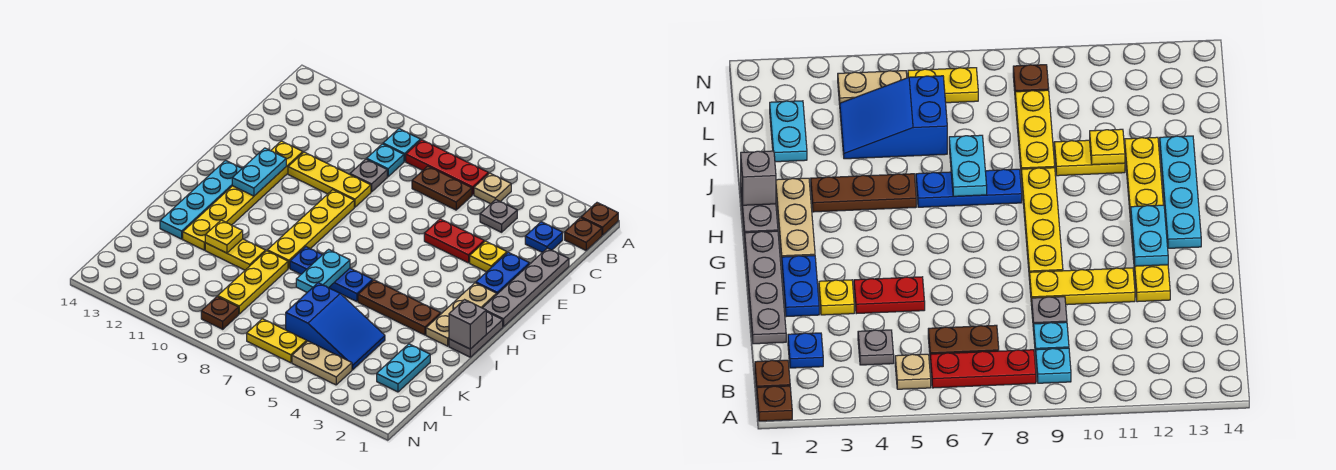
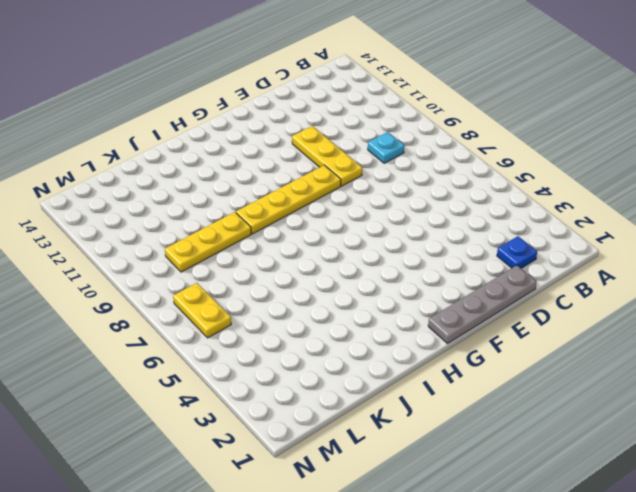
none -> brown 1x1 plate [581,203,618,235]
none -> brown 1x1 plate [565,218,602,250]
none -> tan 1x1 plate [474,173,511,204]
none -> red 1x3 plate [406,140,489,195]

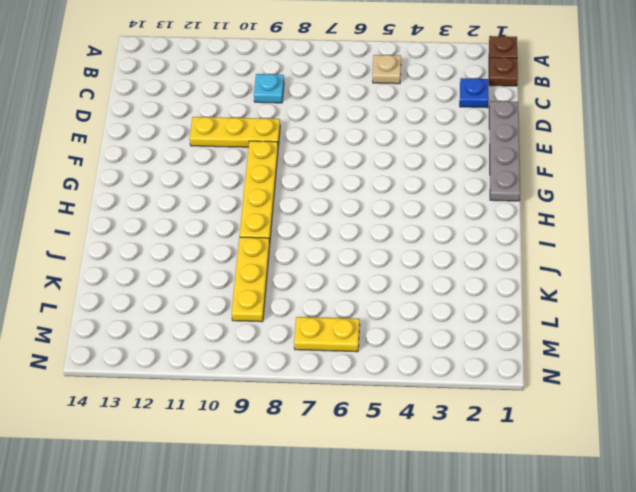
none -> red 1x3 plate [406,140,489,195]
none -> cyan 1x1 plate [383,129,420,161]
none -> grey 1x1 plate [480,200,517,232]
none -> brown 1x2 plate [412,166,472,210]

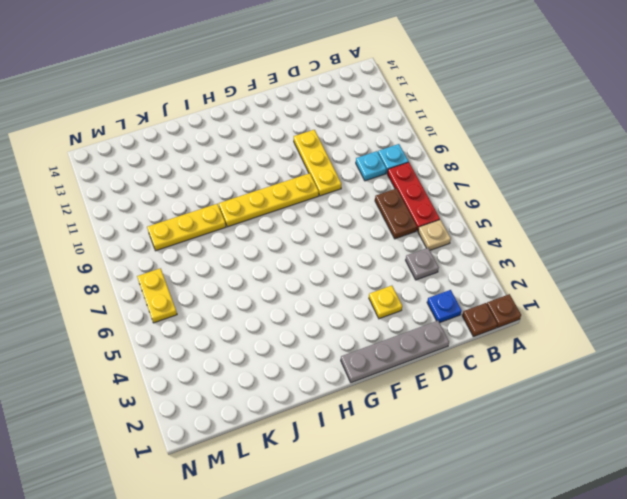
none -> grey 1x1 plate [350,159,387,192]
none -> blue 1x2 plate [476,252,530,294]
none -> red 1x2 plate [424,219,484,263]
none -> yellow 1x6 plate [183,141,303,250]

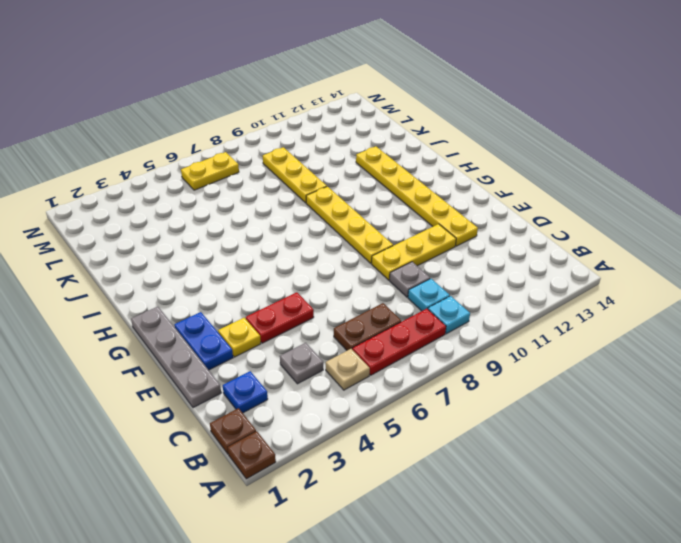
none -> tan 1x3 plate [426,283,497,346]
none -> cyan 1x4 plate [160,161,242,239]
none -> grey 1x2 plate [449,312,503,357]
none -> brown 1x3 plate [358,280,441,335]

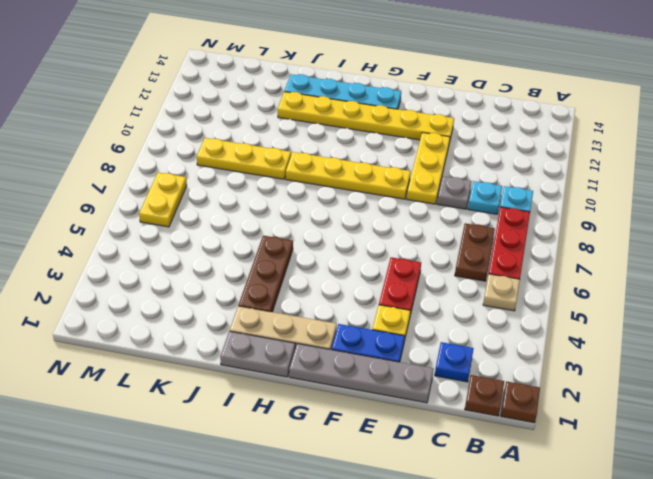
none -> grey 1x1 plate [480,200,517,232]
none -> blue 1x3 plate [290,247,373,302]
none -> yellow 1x2 plate [205,239,265,270]
none -> cyan 1x2 plate [377,344,430,392]

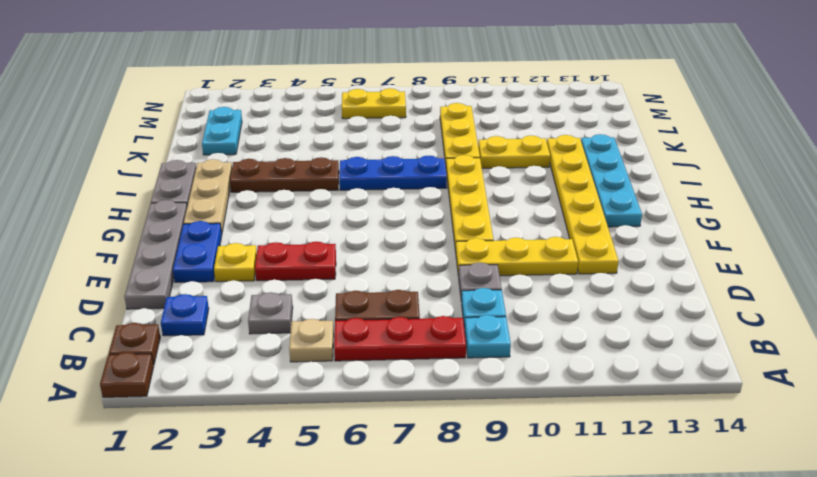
none -> blue 2x3 slope [286,283,385,370]
none -> tan 1x2 plate [292,341,352,385]
none -> brown 1x1 plate [201,296,239,329]
none -> cyan 1x2 plate [232,148,286,196]

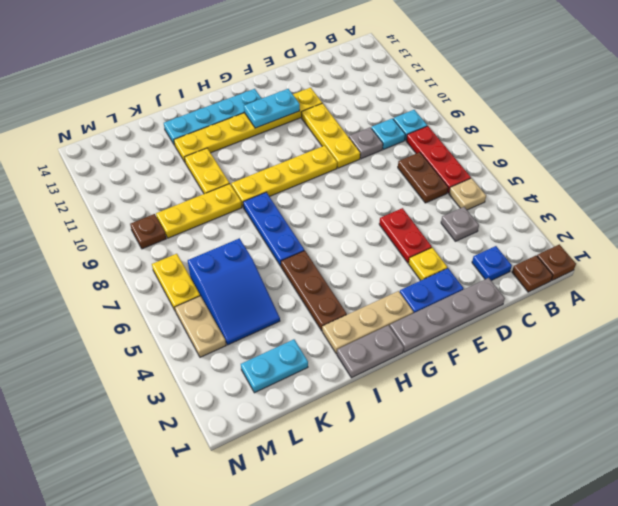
none -> grey 1x1 brick [449,300,486,349]
none -> cyan 1x2 plate [296,249,350,292]
none -> yellow 1x1 plate [205,220,243,253]

